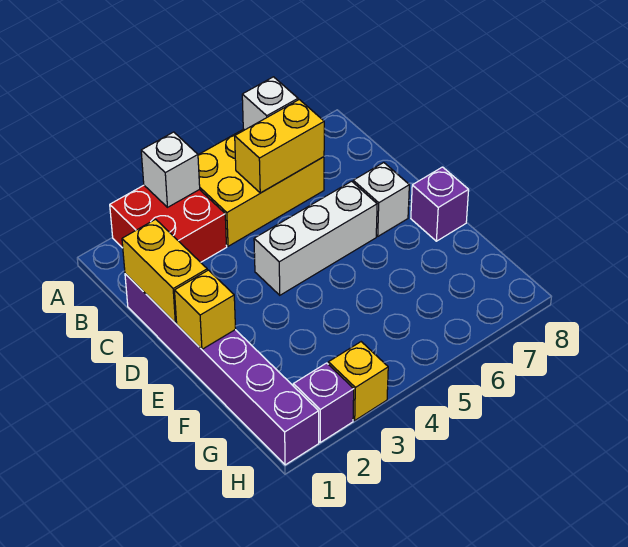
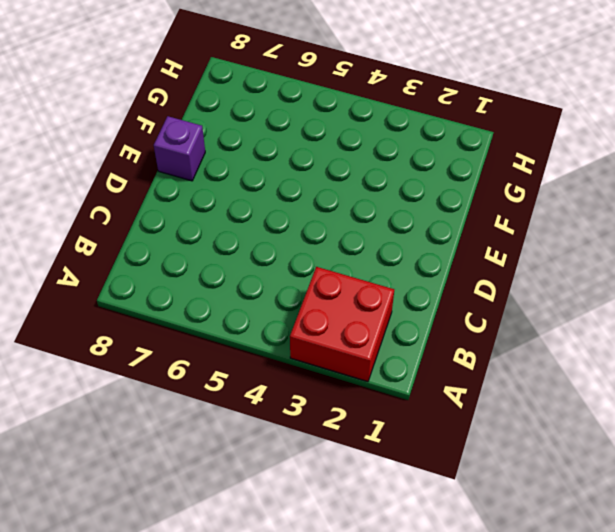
none -> yellow 2x3 brick [198,129,324,246]
none -> purple 1x6 brick [125,274,319,465]
none -> white 1x3 brick [254,181,377,295]

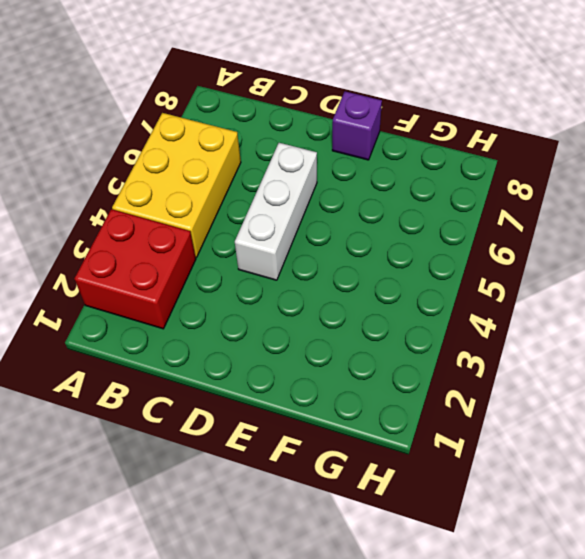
none -> purple 1x6 brick [125,274,319,465]
none -> white 1x1 brick [353,163,409,236]
none -> purple 1x1 brick [293,363,354,442]

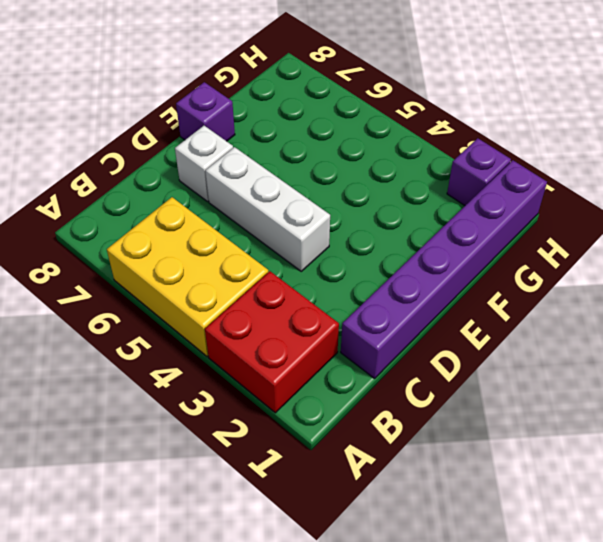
none -> yellow 1x1 brick [328,342,388,420]
none -> white 1x1 brick [141,132,200,207]
none -> white 1x1 brick [242,77,298,130]

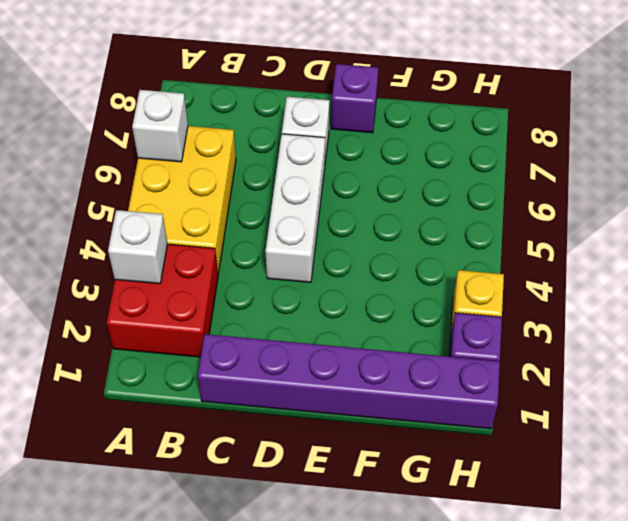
none -> yellow 1x2 brick [235,100,324,193]
none -> yellow 1x2 brick [122,219,207,323]
none -> yellow 1x1 brick [175,270,236,349]

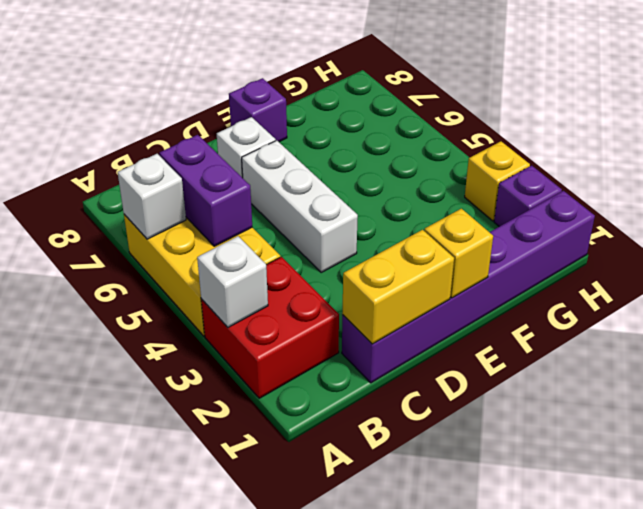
purple 1x2 brick [159,135,252,246] -> yellow 1x2 brick [235,100,324,193]

